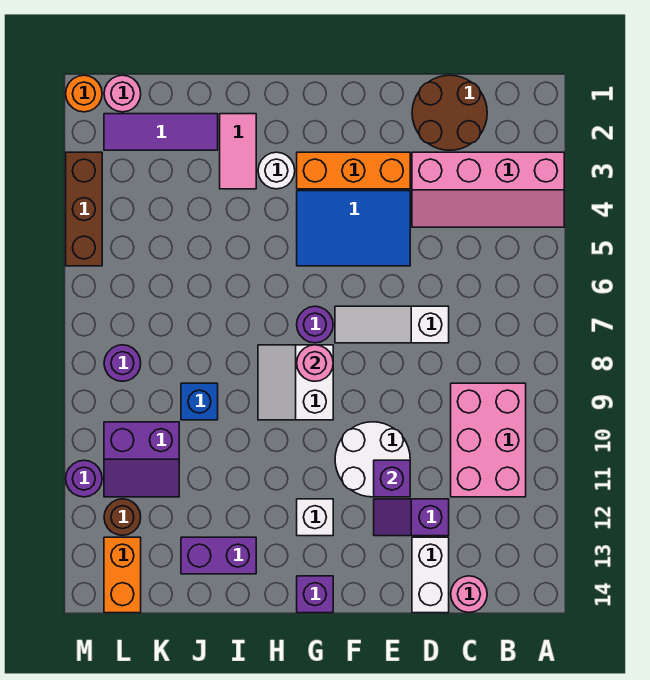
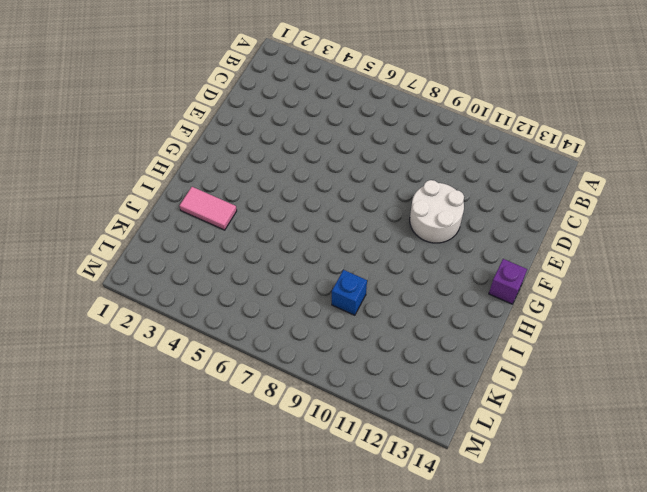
none -> pink 2x4 slope [412,152,564,227]
none -> pink 2x3 brick [451,383,526,497]
none -> brown 2x2 round brick [412,75,487,150]

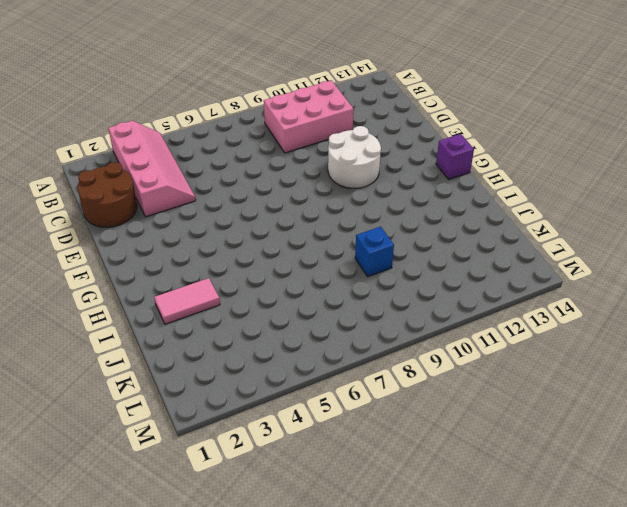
none -> pink 1x1 round brick [451,576,487,612]
none -> white 1x3 slope [335,306,449,343]
none -> purple 1x2 slope [374,499,449,536]

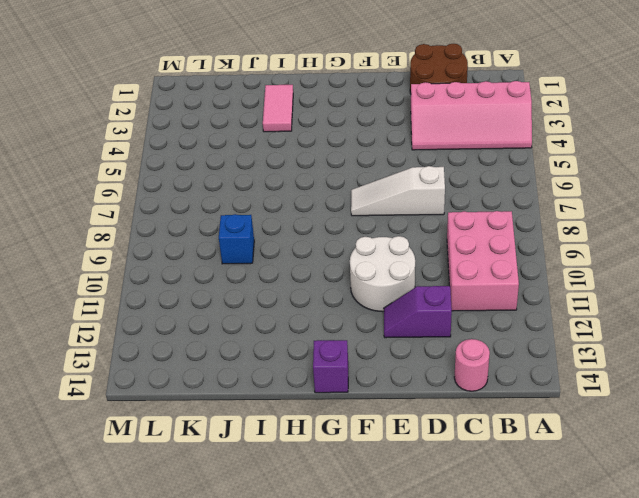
none -> white 1x2 brick [412,537,449,613]
none -> orange 1x3 brick [297,152,410,189]
none -> blue 2x3 tile [297,191,410,266]

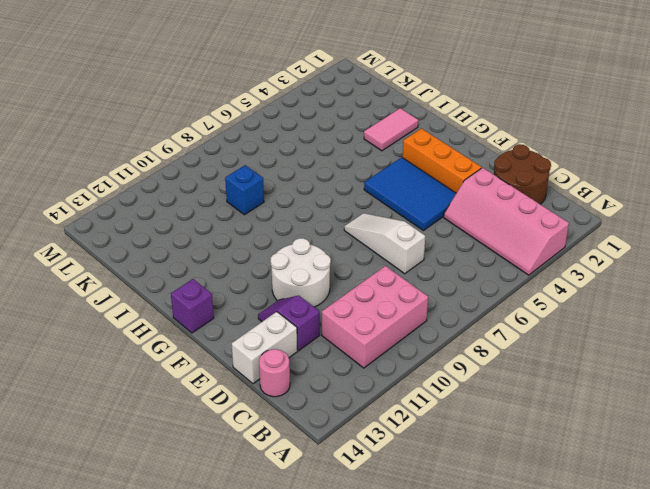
none -> purple 1x1 round brick [297,306,333,343]
none -> white 2x2 slope [258,345,333,420]
none -> white 1x1 brick [297,499,333,536]

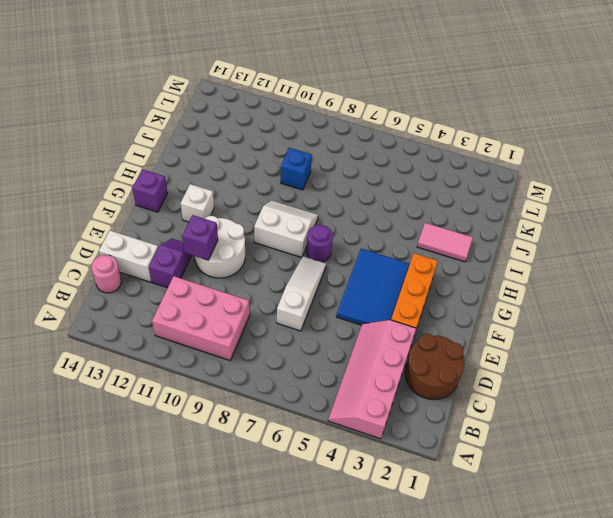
none -> white 1x1 round brick [258,152,295,189]
none -> purple 1x2 brick [181,537,256,574]
none -> purple 1x3 tile [104,114,218,150]

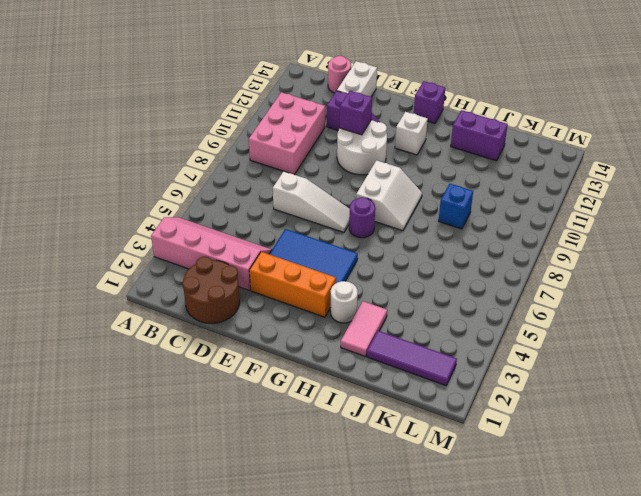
none -> purple 2x2 slope [104,422,179,497]
none -> pink 1x1 round brick [104,75,141,112]
none -> purple 1x1 round brick [104,345,141,381]

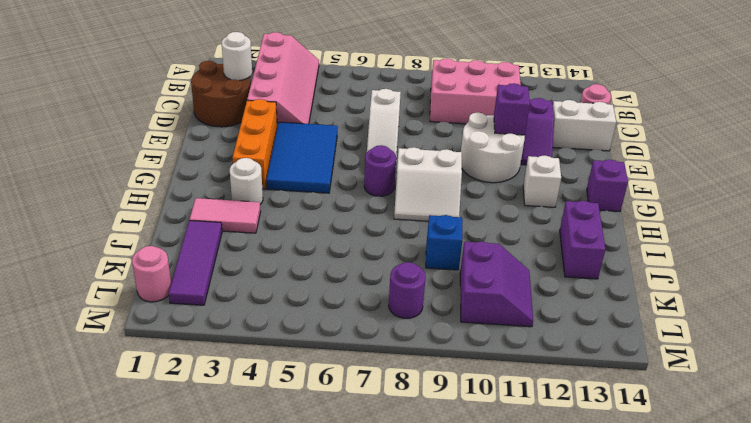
white 1x1 round brick [222,32,252,81] -> none
none -> brown 1x1 round brick [104,499,141,535]
none -> orange 1x2 brick [104,537,141,613]
none -> orange 1x1 round brick [66,75,102,112]

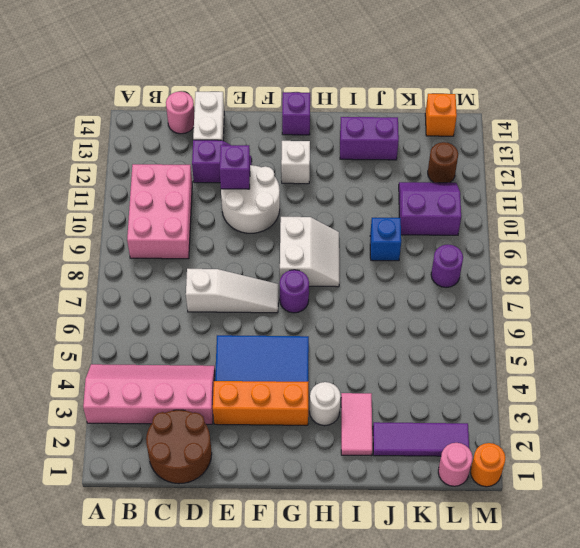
orange 1x1 brick [425,94,457,136] -> orange 1x2 brick [104,537,141,613]
none -> brown 1x3 brick [66,152,102,266]
none -> purple 1x1 round brick [66,460,102,497]
none -> pink 1x1 round brick [297,345,333,381]

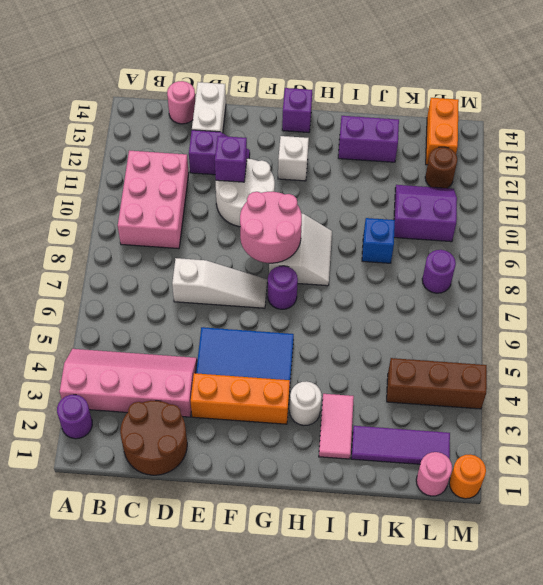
purple 1x1 round brick [57,395,92,439] -> purple 1x1 round brick moved to [66,460,102,497]
pink 2x2 round brick [240,192,302,263] -> pink 1x1 round brick [297,345,333,381]
brown 1x3 brick [387,358,487,409] -> brown 1x3 brick turned to [66,152,102,266]

